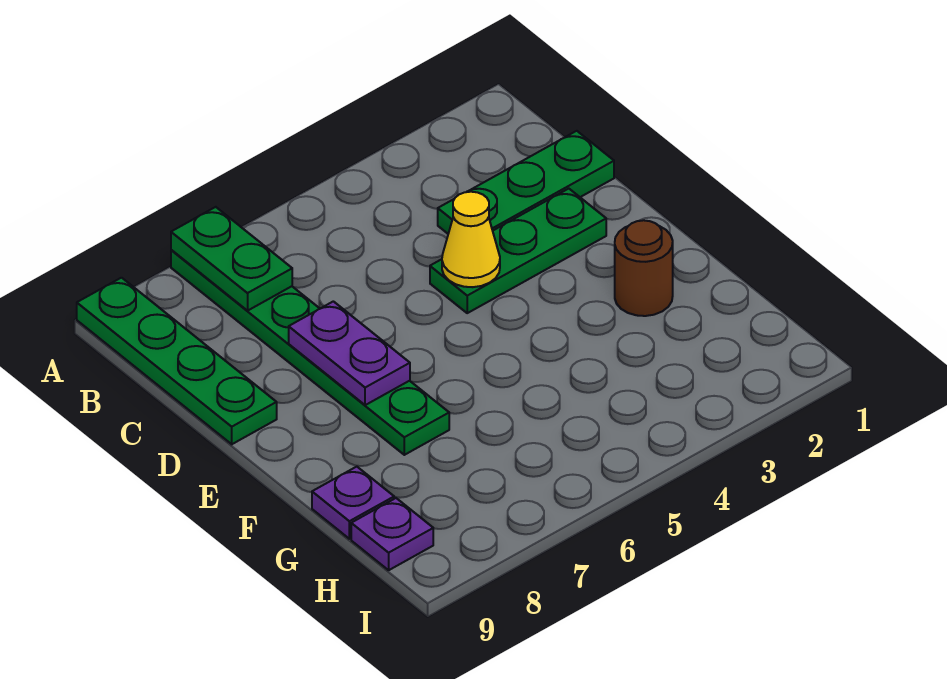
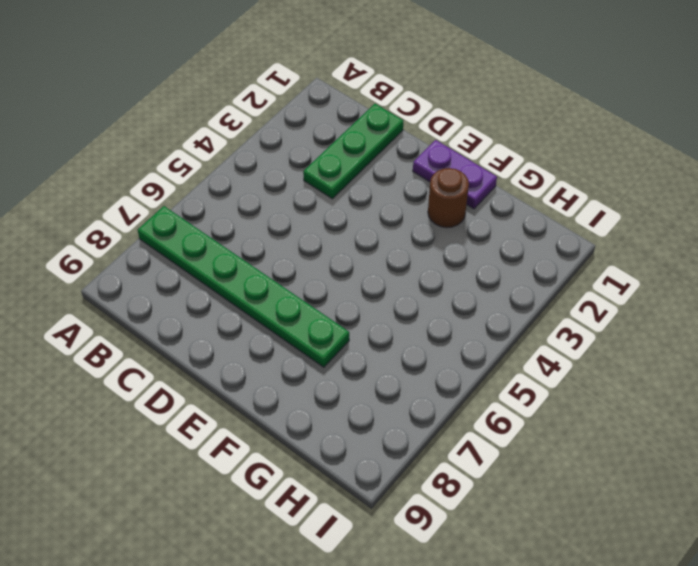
purple 1x2 plate [413,140,497,209] -> purple 1x2 plate moved to [289,301,410,405]
none -> green 1x4 plate [77,278,277,444]
none -> green 1x3 plate [430,189,606,313]

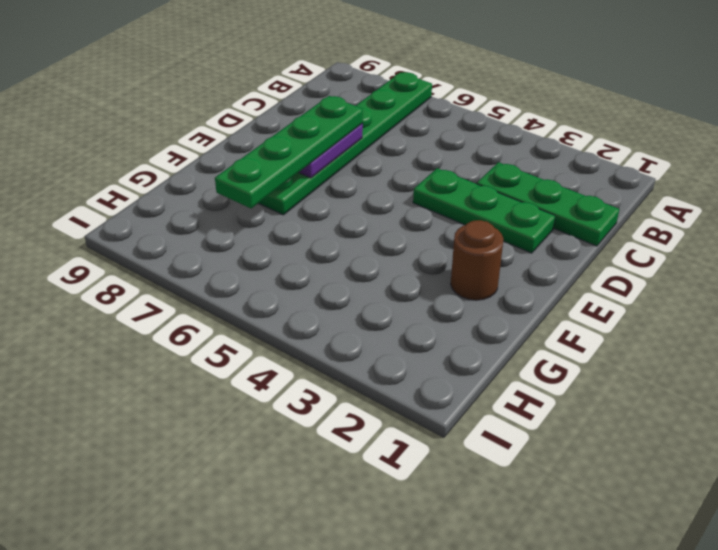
green 1x4 plate [215,96,363,209] -> green 1x4 plate moved to [77,278,277,444]
none -> purple 1x1 plate [312,467,394,539]
none -> purple 1x1 plate [351,498,433,570]

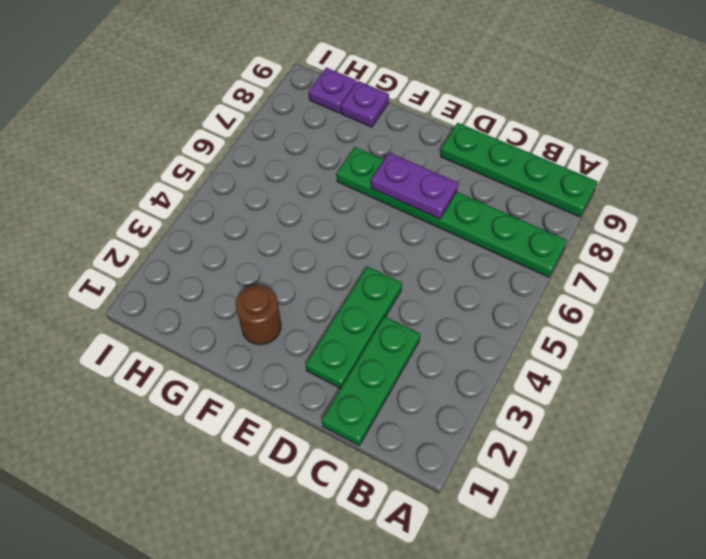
none -> green 1x2 plate [171,207,292,311]
none -> yellow 1x1 cone [442,192,500,287]

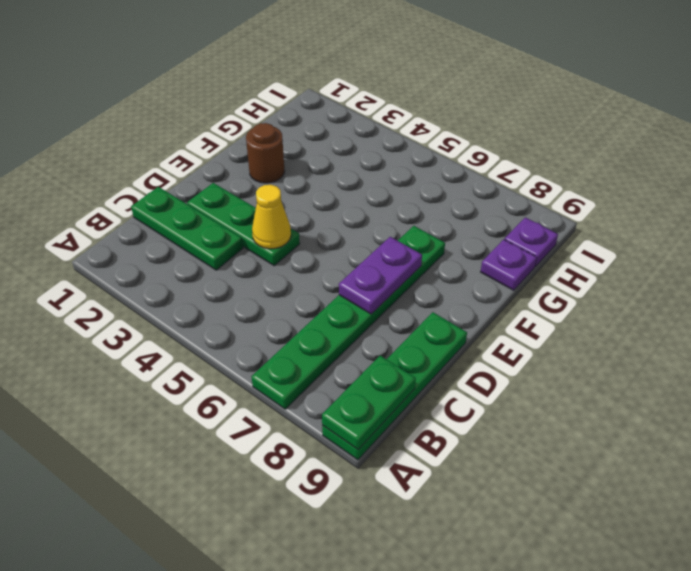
green 1x2 plate [322,356,416,449] -> green 1x2 plate moved to [171,207,292,311]

